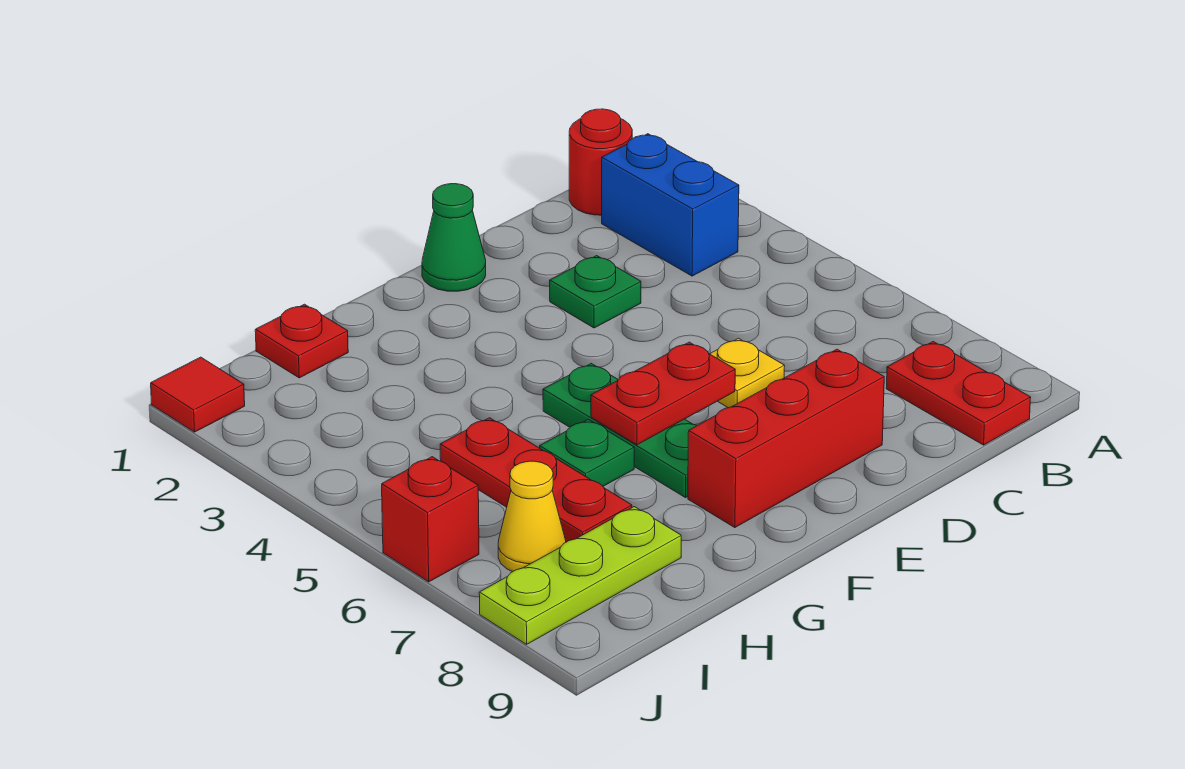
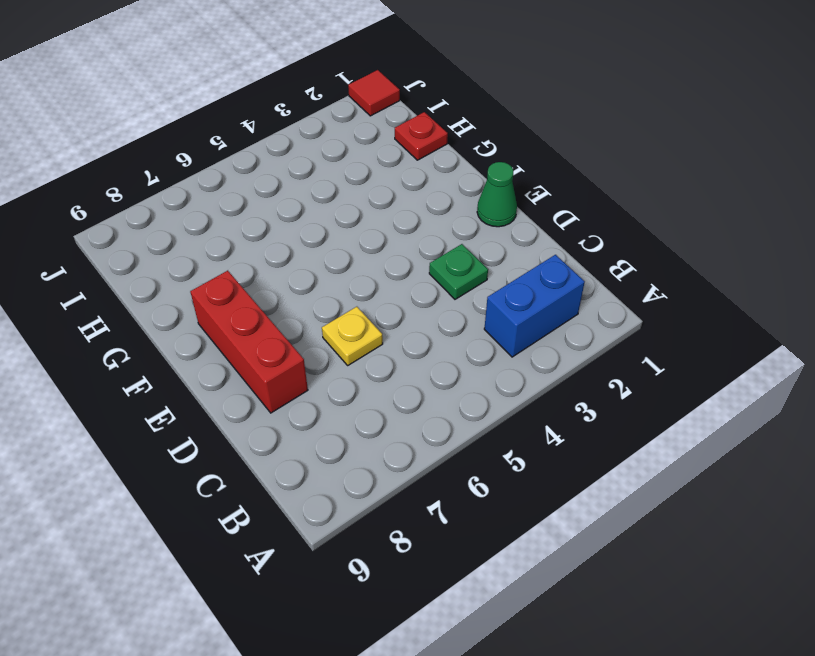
none -> red 1x1 round brick [569,109,632,215]
none -> red 1x2 plate [886,342,1031,445]
none -> green 1x3 plate [543,364,697,498]

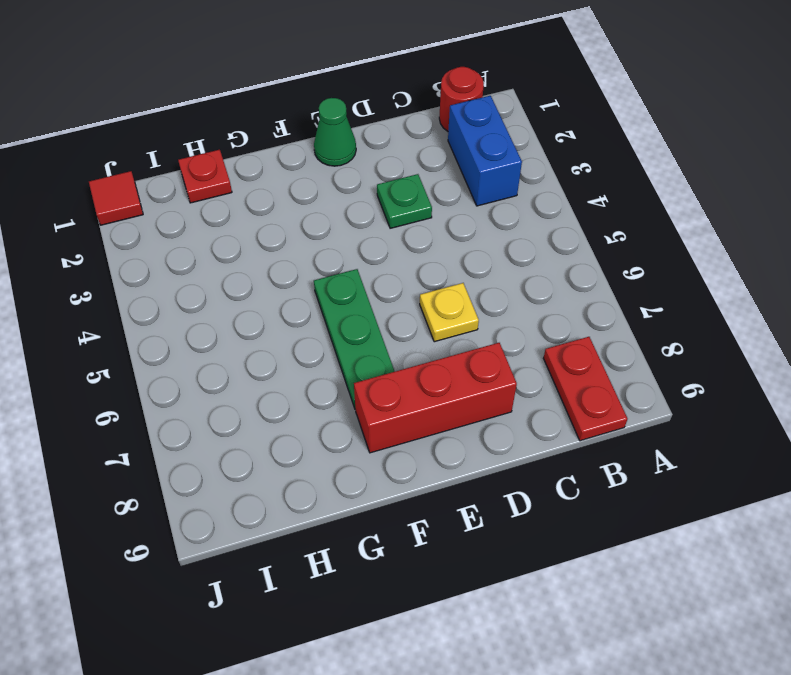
none -> green 1x1 plate [540,419,634,486]
none -> red 1x3 plate [440,418,632,542]
none -> lime 1x3 plate [479,507,681,644]

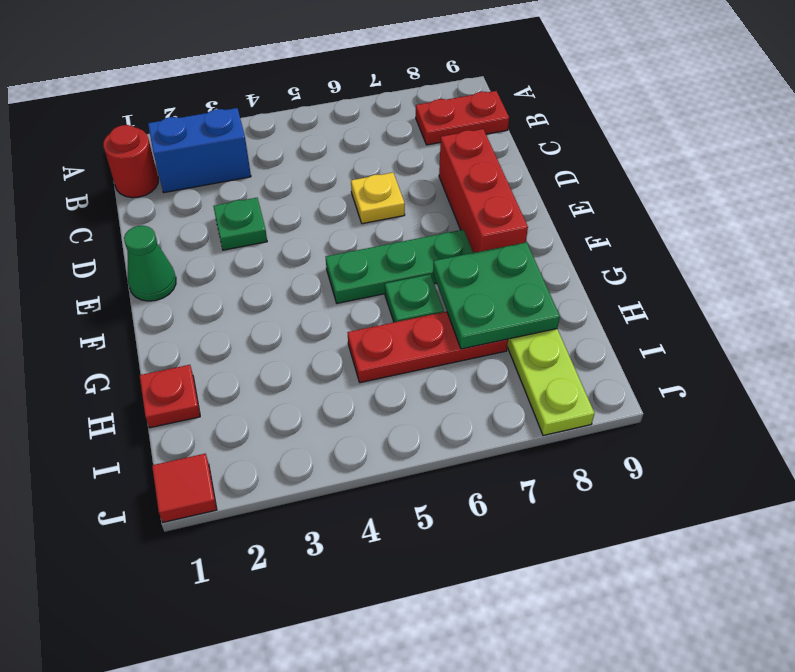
green 2x2 plate [433,242,560,349] -> none
none -> yellow 1x1 cone [498,461,566,572]
none -> red 1x1 brick [382,457,479,582]
none -> red 1x2 plate [591,342,735,445]

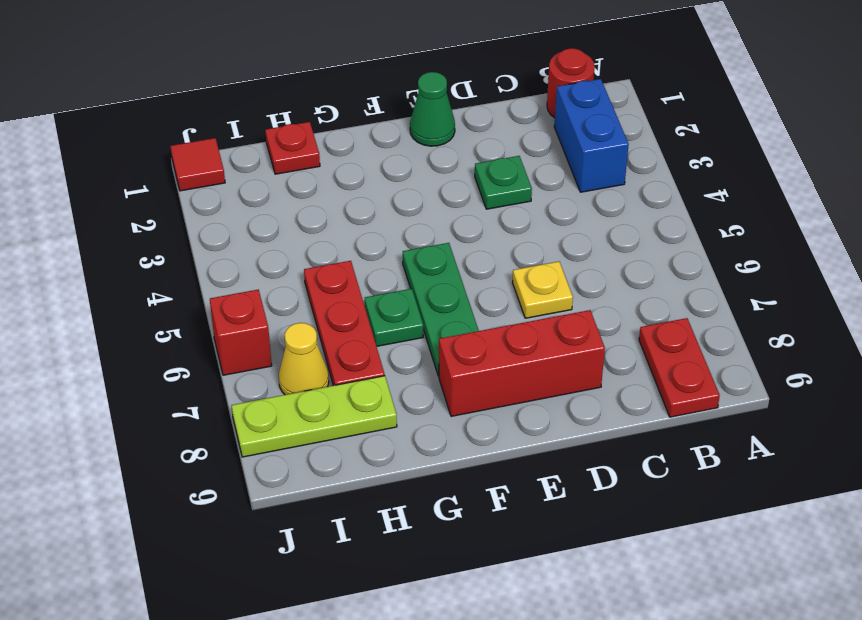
none -> red 1x2 plate [591,342,735,445]

